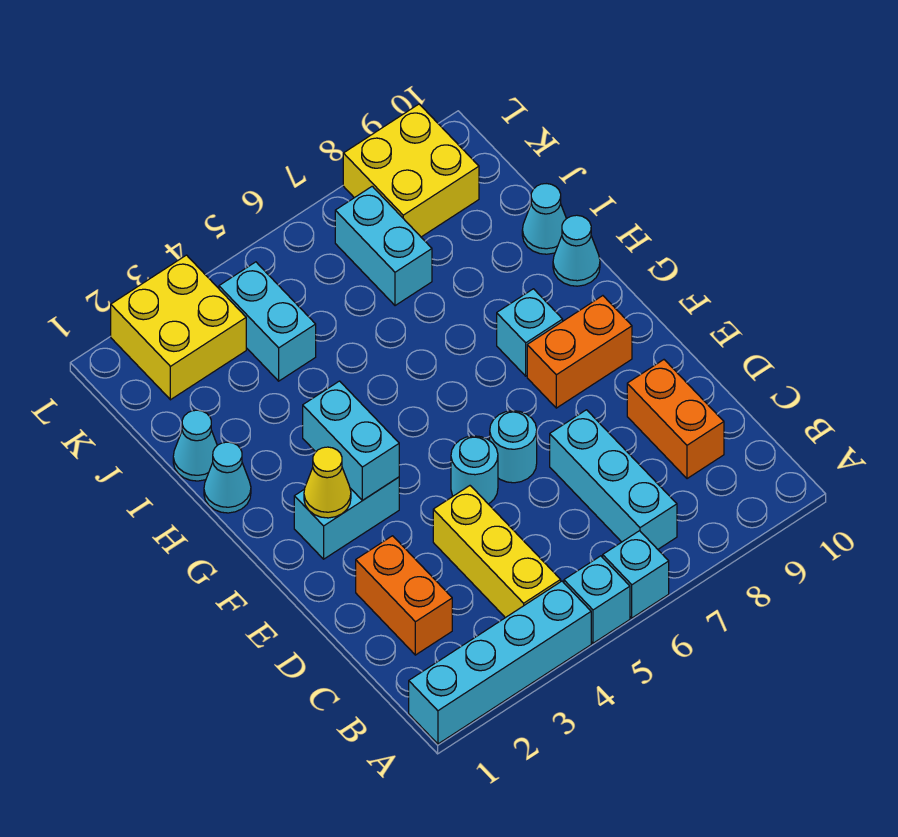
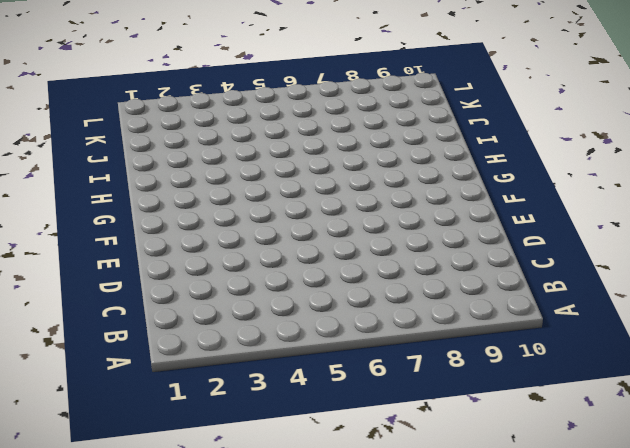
none -> cyan 1x4 brick [409,581,591,744]
none -> cyan 1x1 brick [564,556,630,643]
none -> cyan 1x1 brick [603,531,669,618]

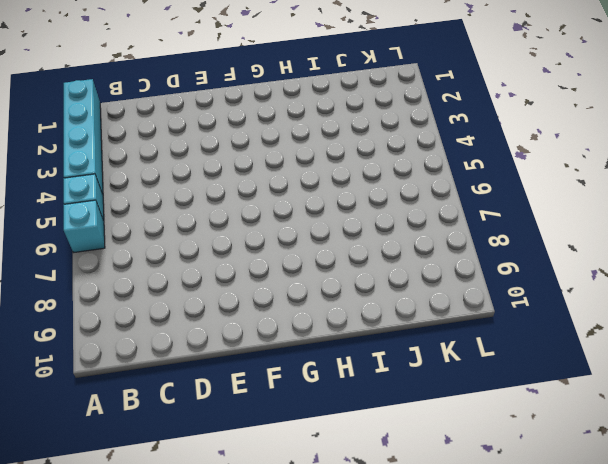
none -> yellow 1x3 brick [433,486,561,618]
none -> cyan 1x3 brick [550,410,677,549]
none -> orange 1x2 brick [356,536,452,655]

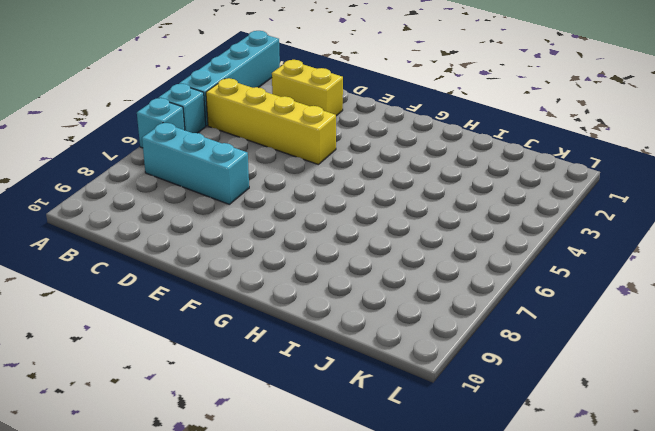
yellow 1x4 brick [206,78,336,165] -> yellow 1x3 brick [433,486,561,618]
yellow 1x2 brick [272,60,343,116] -> orange 1x2 brick [356,536,452,655]
none -> orange 1x2 brick [627,360,724,479]
none -> cyan 1x1 round brick [451,436,498,504]
none -> cyan 1x1 round brick [490,411,537,483]

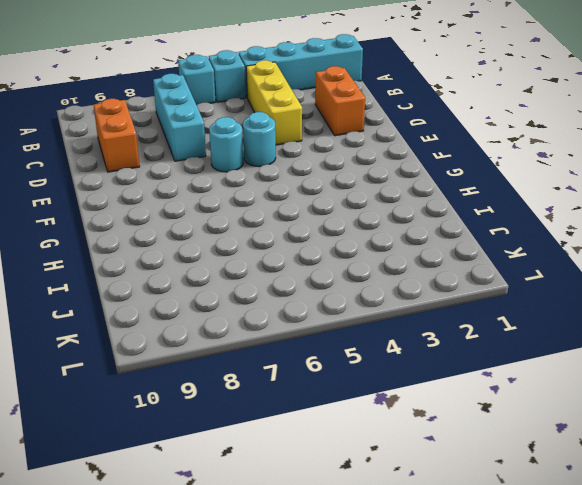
none -> cyan 1x2 brick [294,477,399,559]
none -> orange 1x2 brick [527,296,632,408]
none -> cyan 1x1 brick [497,289,563,376]

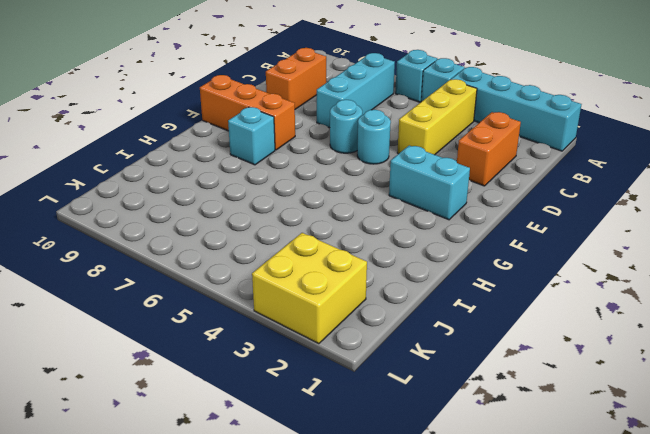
orange 1x3 brick [200,75,295,150] -> orange 1x2 brick [527,296,632,408]
none -> cyan 1x1 cone [204,442,251,513]
none -> cyan 1x1 cone [553,215,600,286]
none -> cyan 1x1 cone [173,410,217,481]

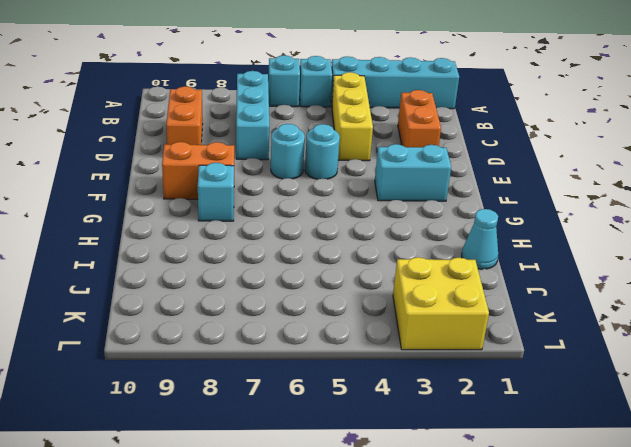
none -> cyan 1x1 cone [204,442,251,513]
none -> cyan 1x1 cone [553,215,600,286]
none -> cyan 1x1 cone [522,184,566,254]

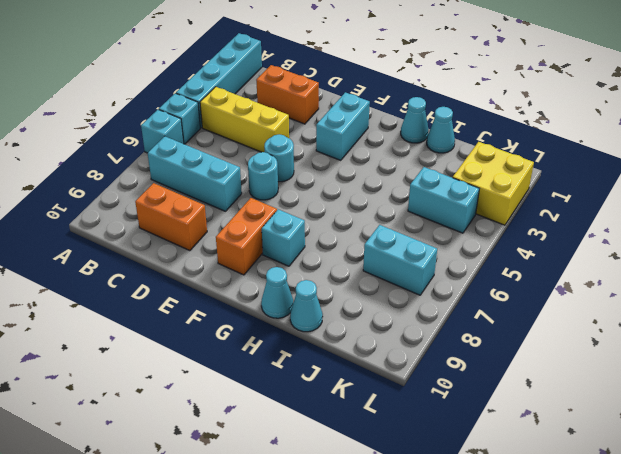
none -> yellow 2x2 brick [343,104,479,237]
none -> yellow 1x1 cone [304,447,351,518]
none -> cyan 1x2 brick [303,381,399,500]

